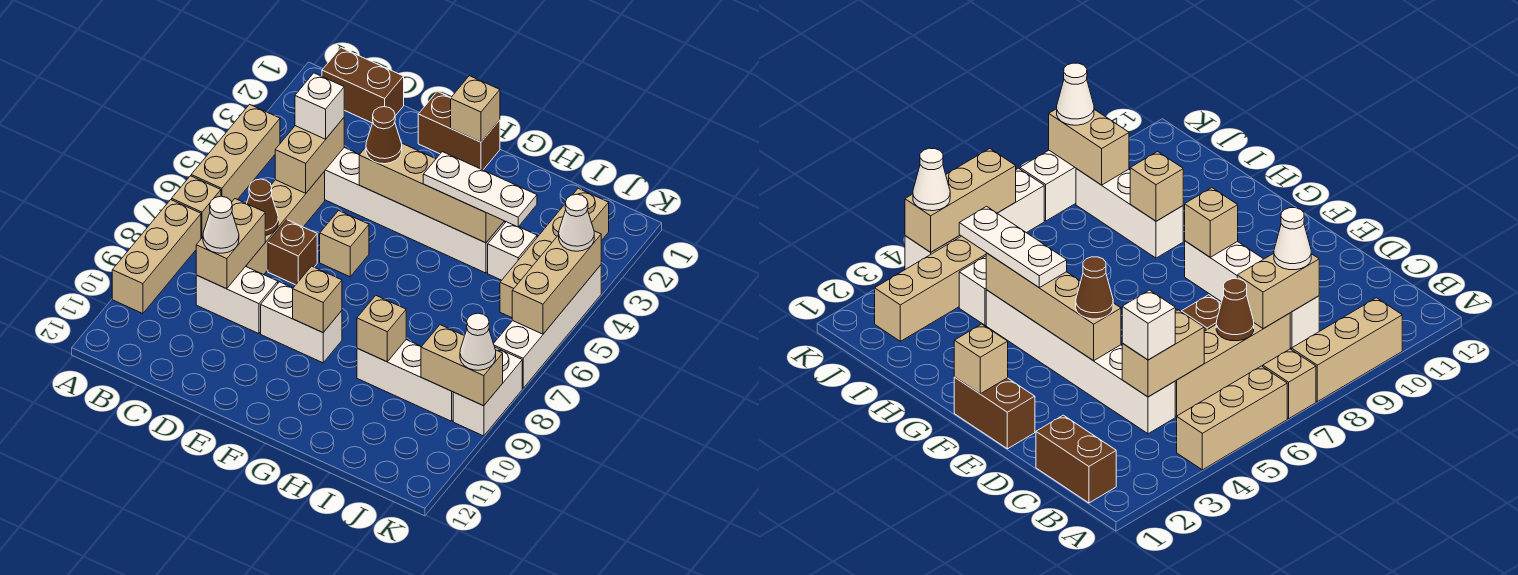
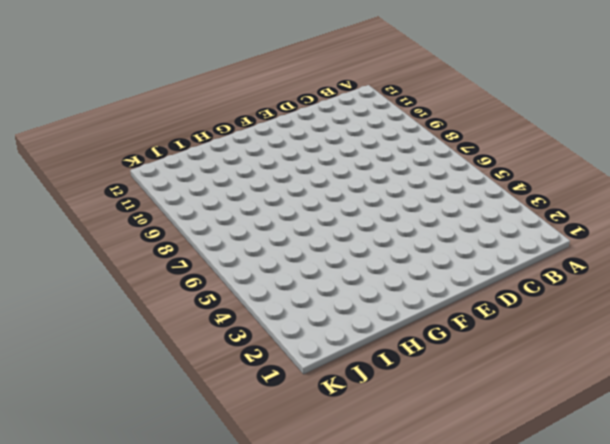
none -> tan 1x3 brick [191,104,280,202]
none -> tan 1x1 brick [172,176,221,239]
none -> tan 1x3 brick [112,200,201,314]
none -> brown 1x2 brick [322,48,404,123]

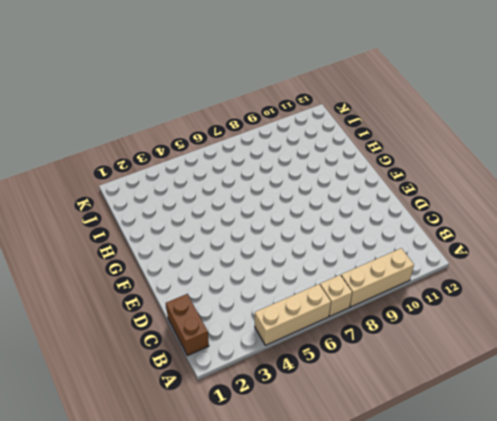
none -> white 1x6 brick [324,148,505,273]
none -> tan 1x4 brick [246,172,325,275]
none -> white 1x2 brick [196,266,278,334]
none -> brown 1x1 brick [268,220,317,285]

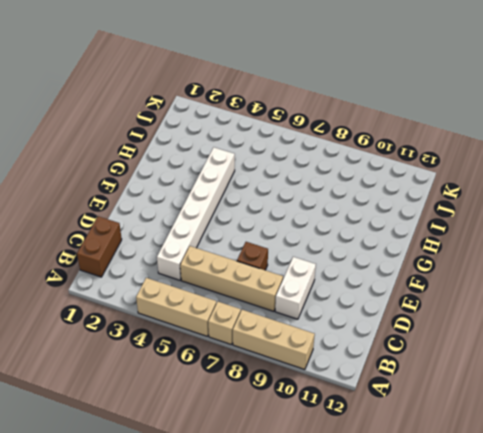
none -> brown 1x2 brick [418,91,500,170]
none -> tan 1x1 brick [320,211,369,277]
none -> white 1x2 brick [261,282,342,363]
none -> white 1x3 brick [357,340,453,421]

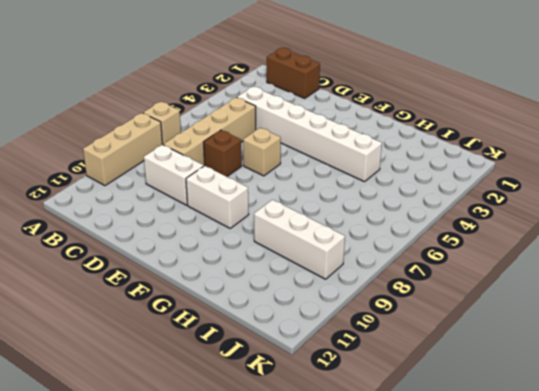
none -> tan 1x3 brick [191,104,280,202]
none -> brown 1x2 brick [418,91,500,170]
none -> white 1x1 brick [488,222,537,280]
none -> tan 1x4 brick [500,188,609,318]

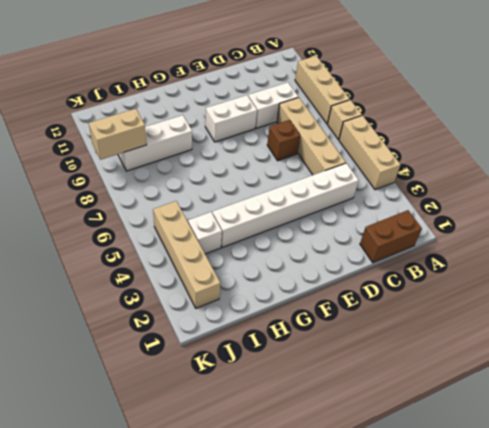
none -> brown 1x2 brick [418,91,500,170]
none -> tan 1x1 brick [320,211,369,277]
none -> white 1x4 brick [494,265,601,388]
none -> white 1x2 brick [453,347,522,436]

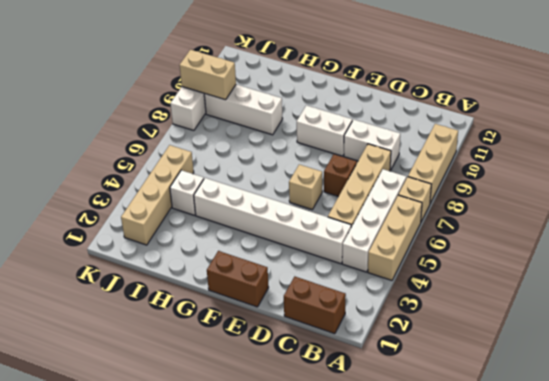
white 1x4 brick [342,169,406,272] -> white 1x4 brick moved to [494,265,601,388]
none -> tan 1x2 brick [275,118,344,193]
none -> brown 1x1 cone [247,179,278,236]
none -> tan 1x2 brick [196,199,265,289]
none -> tan 1x4 brick [359,144,504,243]

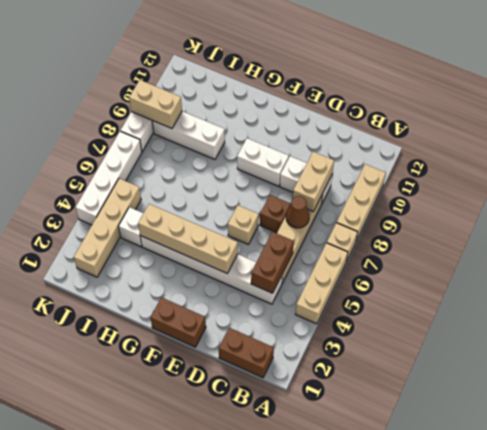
brown 1x2 brick [251,232,294,293] -> tan 1x2 brick [275,118,344,193]
none -> tan 1x1 brick [451,76,500,142]
none -> tan 1x1 brick [293,266,342,332]
none -> tan 1x1 brick [357,296,406,362]
none -> tan 1x3 brick [512,231,601,334]

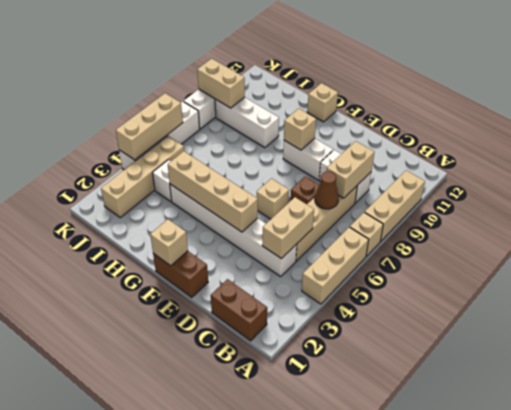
tan 1x1 brick [307,83,338,122] -> tan 1x1 brick moved to [357,296,406,362]
none -> white 1x1 brick [295,73,344,139]
none -> white 1x1 cone [203,196,239,253]
none -> brown 1x1 cone [366,107,402,164]
none -> white 1x3 plate [423,152,537,227]

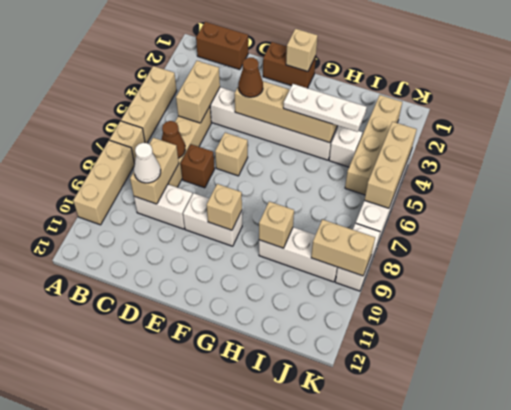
none -> white 1x1 brick [295,73,344,139]
none -> white 1x1 cone [559,194,594,251]
none -> white 1x1 cone [460,313,496,370]

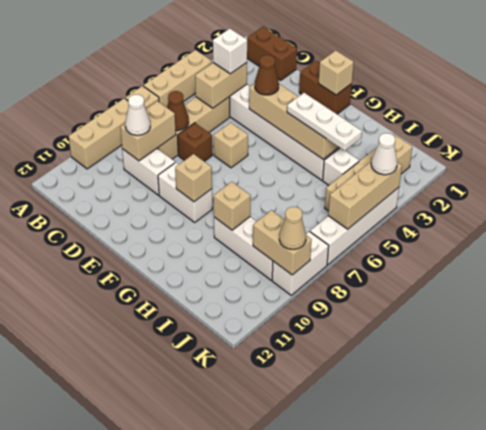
tan 1x1 cone [279,207,306,249] -> white 1x1 cone [460,313,496,370]

